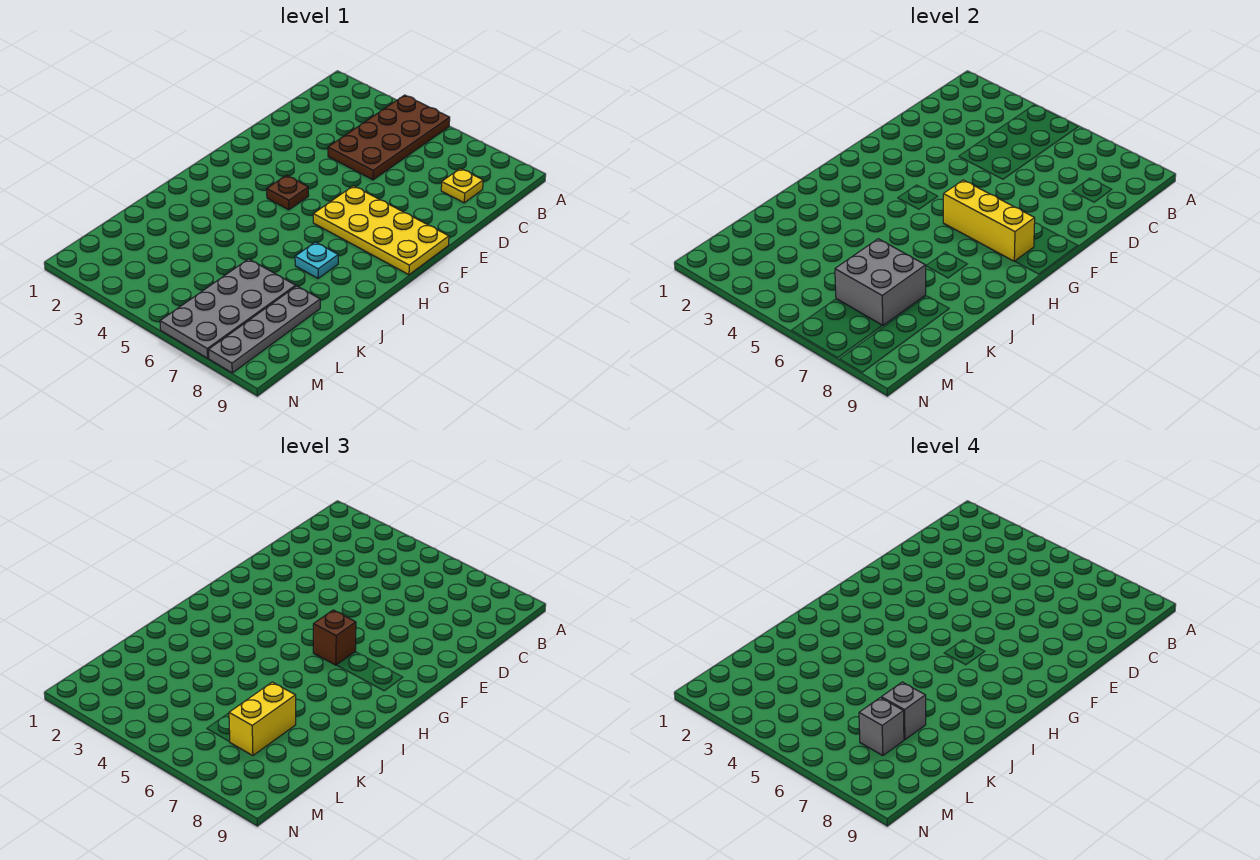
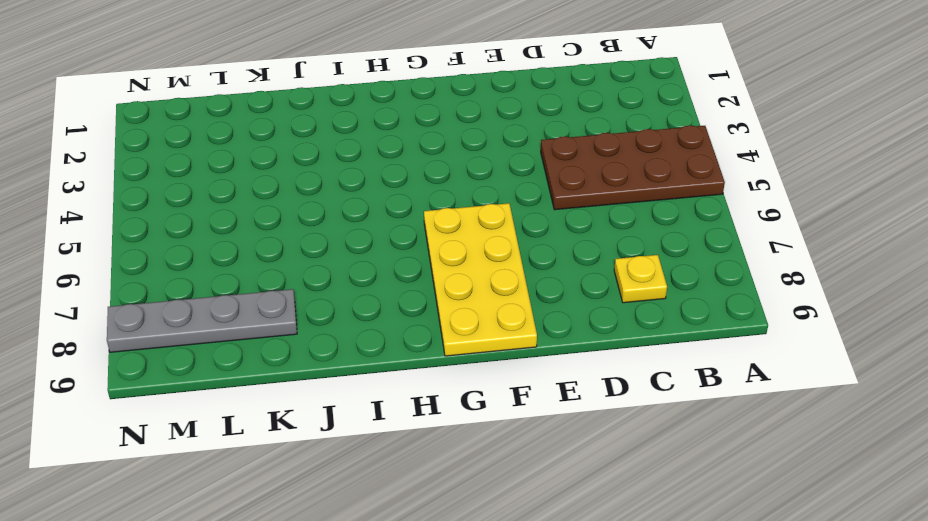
none -> brown 1x1 plate [267,175,309,210]
none -> cyan 1x1 plate [295,242,338,278]
none -> grey 2x4 plate [160,259,296,358]

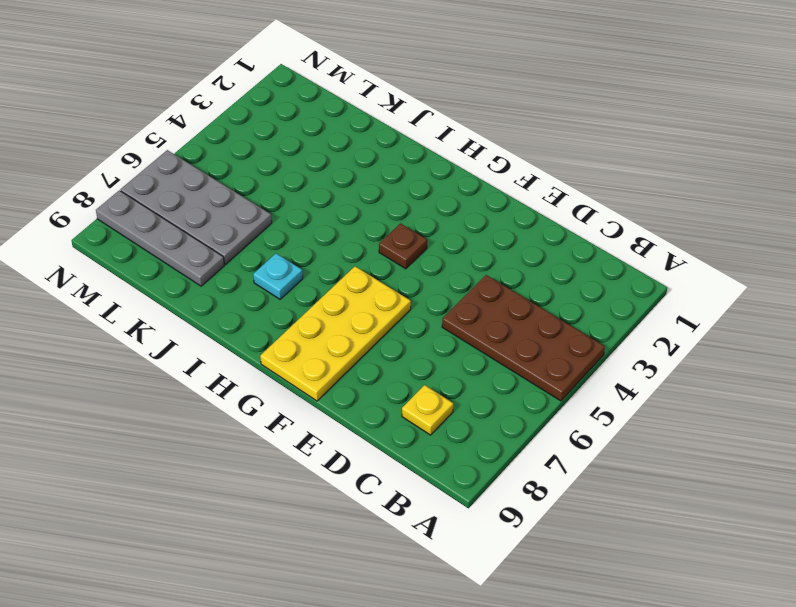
none -> yellow 1x3 brick [943,180,1035,261]
none -> grey 2x2 brick [835,239,926,326]
none -> brown 1x1 brick [313,610,356,665]

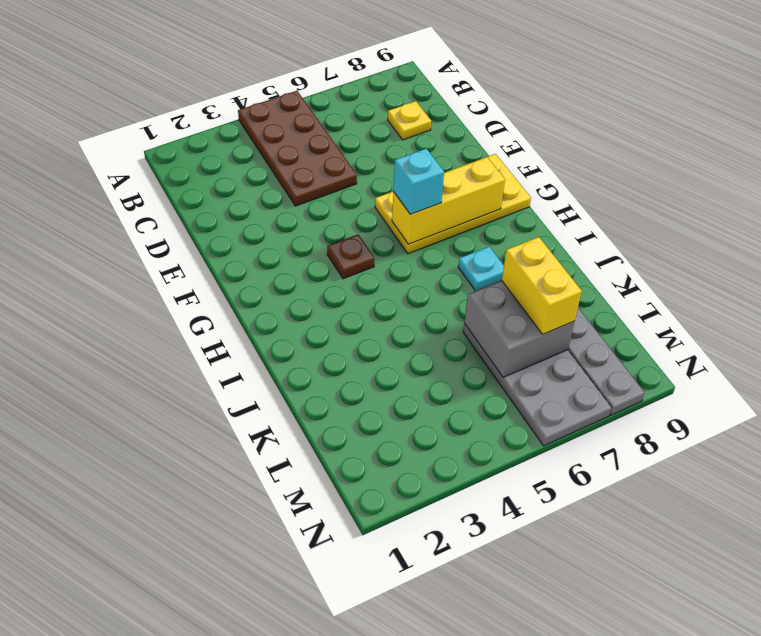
cyan 1x1 brick [393,148,444,214] -> brown 1x1 brick [313,610,356,665]
none -> grey 1x1 brick [881,682,926,740]
none -> grey 1x1 brick [859,698,904,756]

